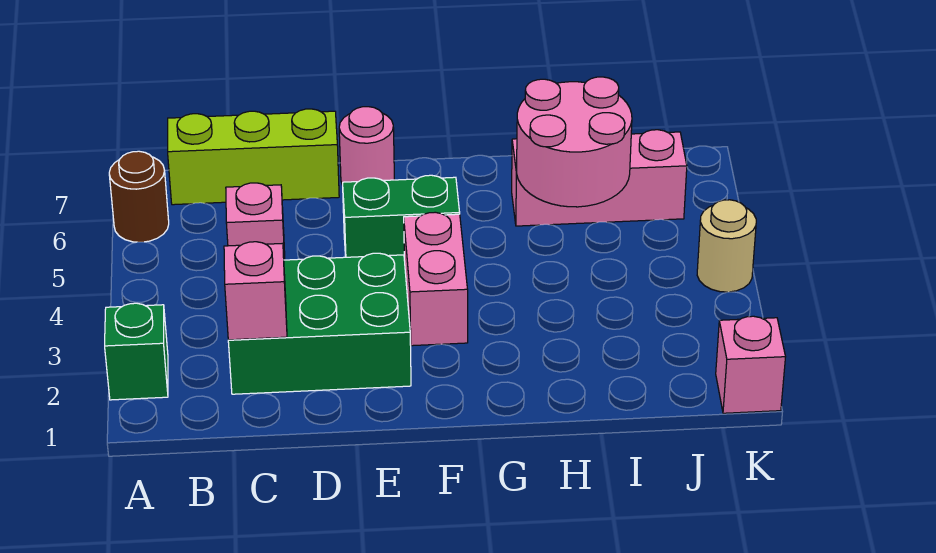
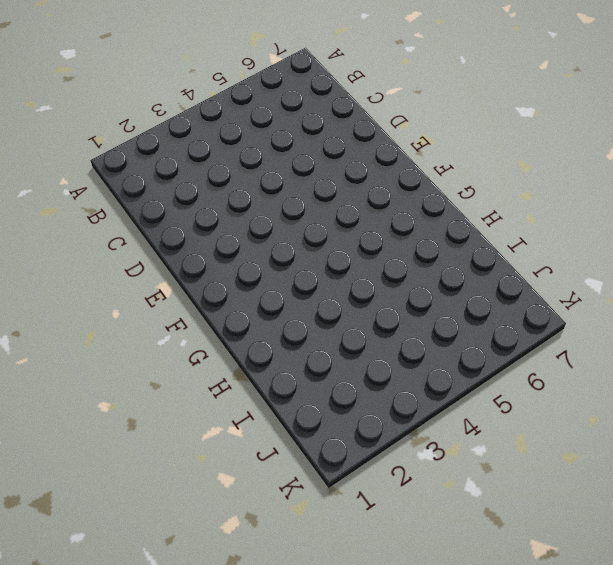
none -> green 1x1 brick [105,303,168,400]
none -> brown 1x1 round brick [109,151,169,242]
none -> lime 1x3 brick [168,109,339,205]

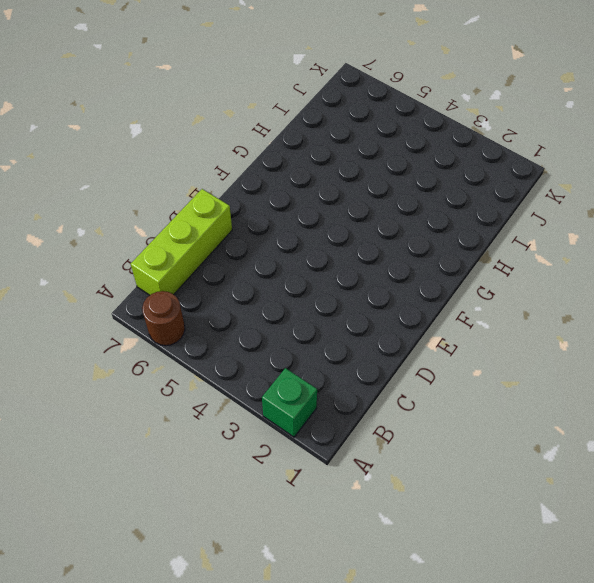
none -> green 2x3 brick [228,253,411,394]
none -> pink 1x1 brick [226,183,285,260]
none -> green 1x2 brick [343,175,460,257]

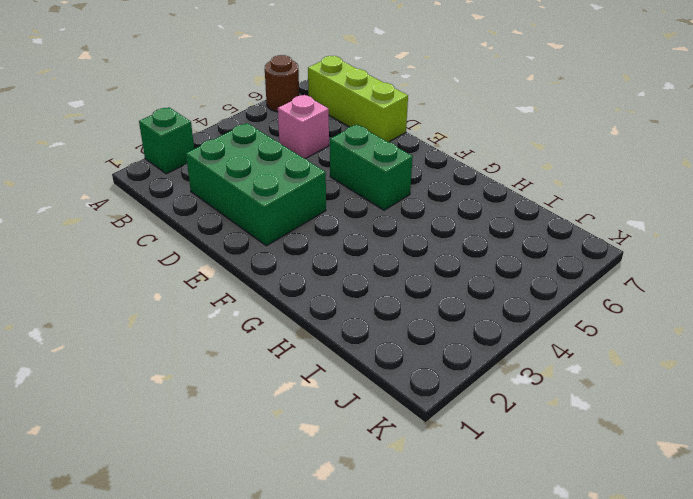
none -> pink 1x1 round brick [339,107,394,185]
none -> pink 1x2 brick [404,212,468,346]
none -> pink 1x3 brick [512,130,687,226]

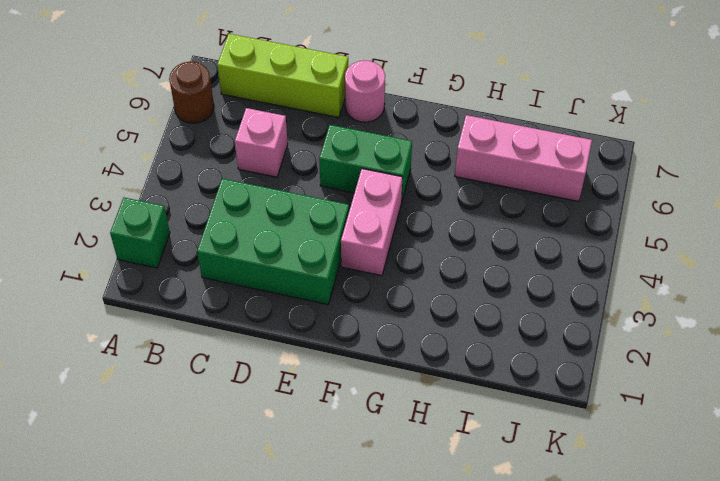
none -> pink 1x1 brick [716,316,785,413]
none -> tan 1x1 round brick [697,200,756,292]
none -> pink 1x1 brick [224,242,287,340]

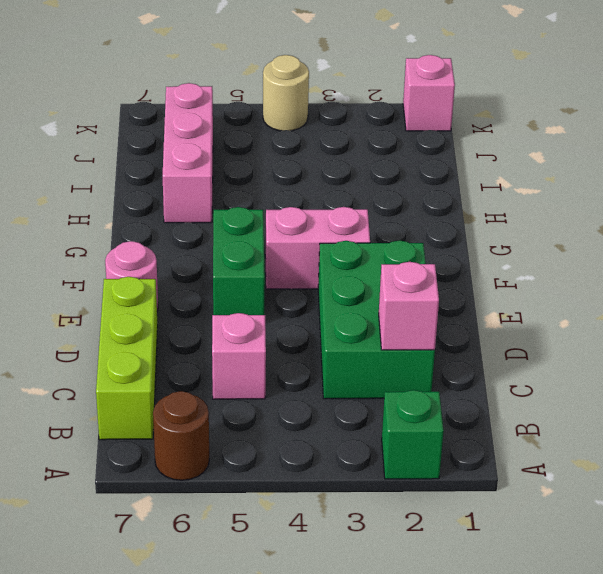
none -> pink 2x2 round brick [517,77,632,207]

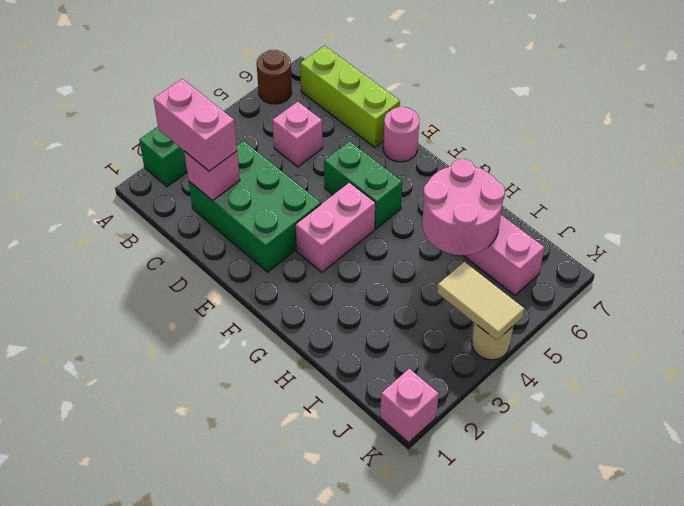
pink 1x2 brick [154,79,237,171] -> none
tan 1x2 tile [437,262,524,340] -> none

